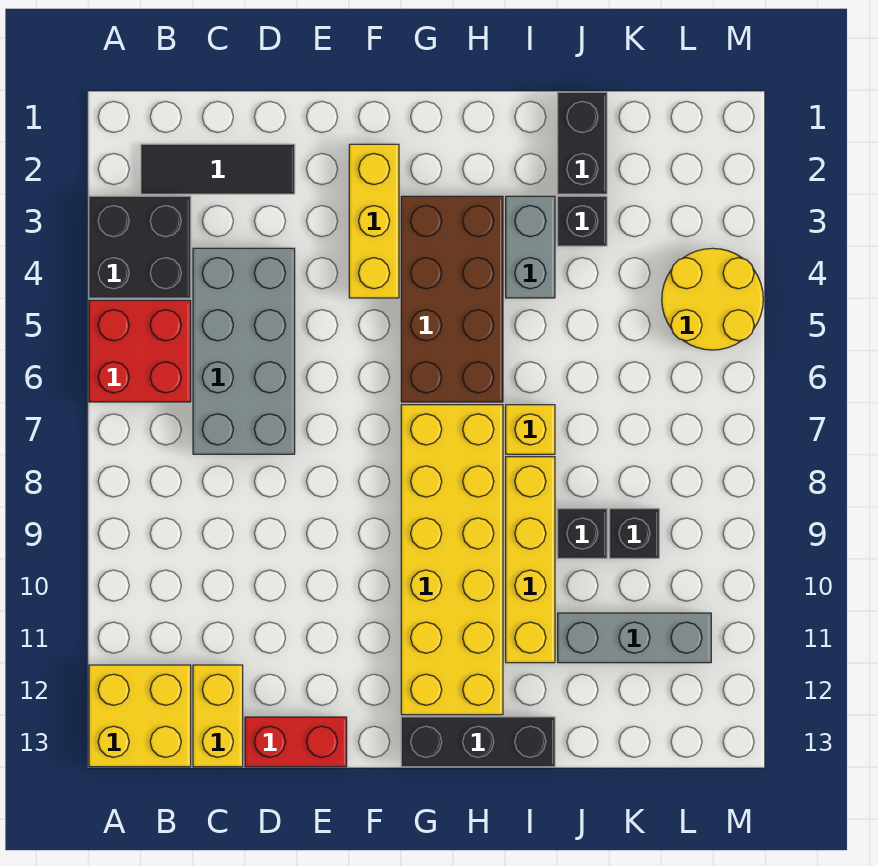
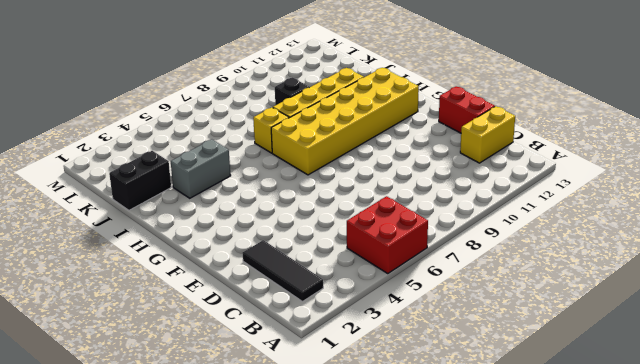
none -> black 2x2 brick [89,196,191,298]
none -> yellow 2x2 brick [89,665,191,767]
none -> grey 2x4 brick [193,248,295,454]

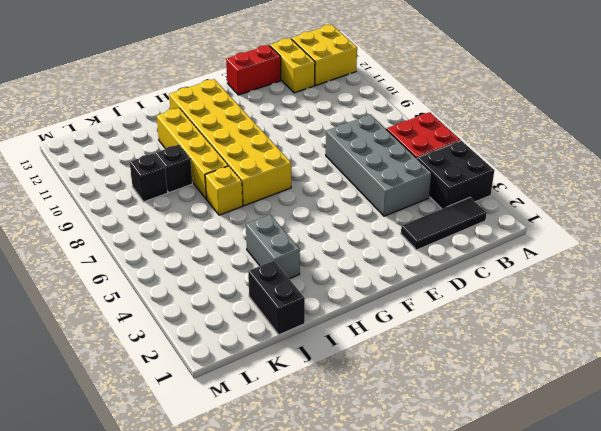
none -> yellow 1x3 brick [349,144,399,298]
none -> brown 2x4 brick [401,196,503,402]
none -> black 1x3 brick [401,717,555,767]

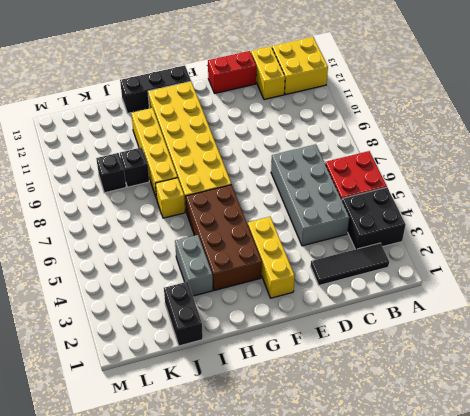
none -> black 1x1 brick [558,196,607,246]
none -> grey 1x3 brick [558,613,711,663]
none -> yellow 2x2 round brick [662,248,763,350]

